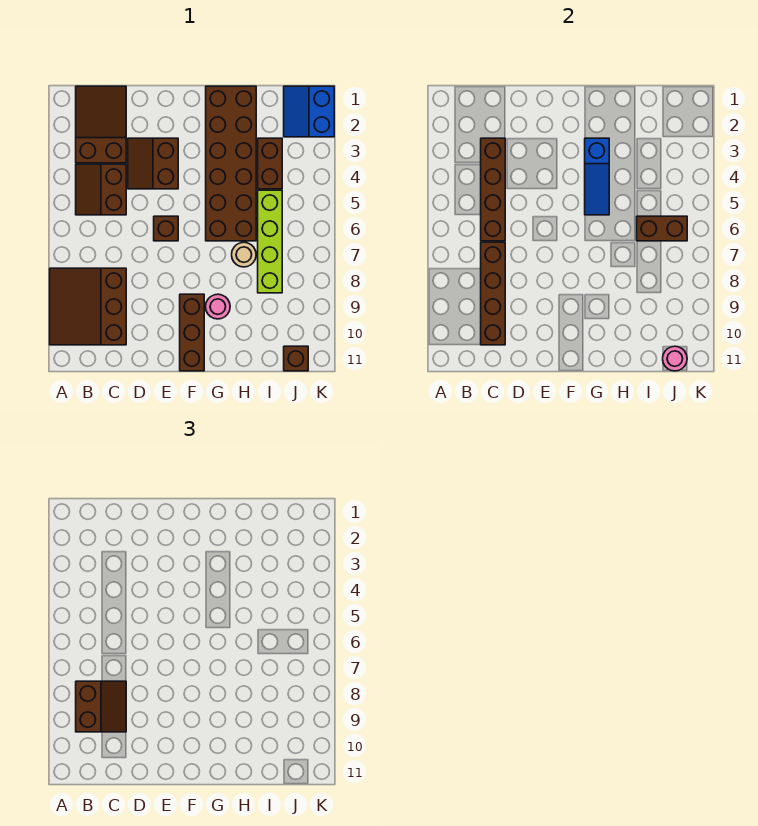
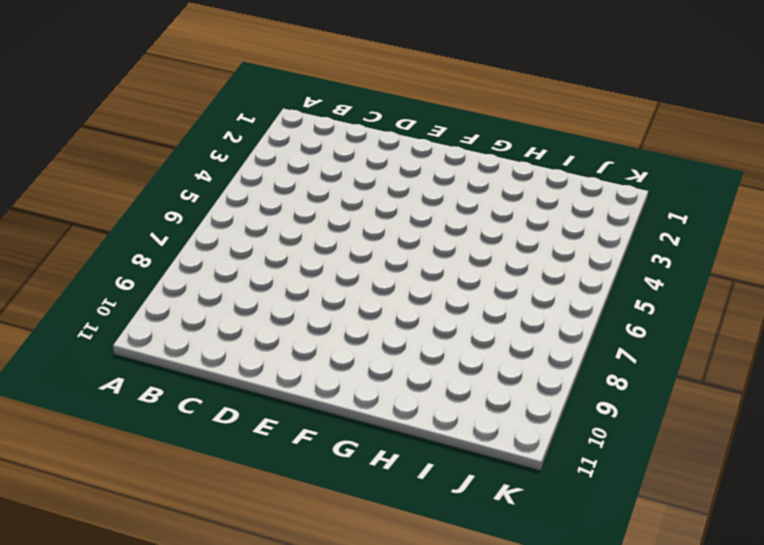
none -> brown 3x3 slope [50,268,126,345]
none -> brown 2x3 slope [76,86,126,163]
none -> brown 2x2 slope [76,164,126,215]

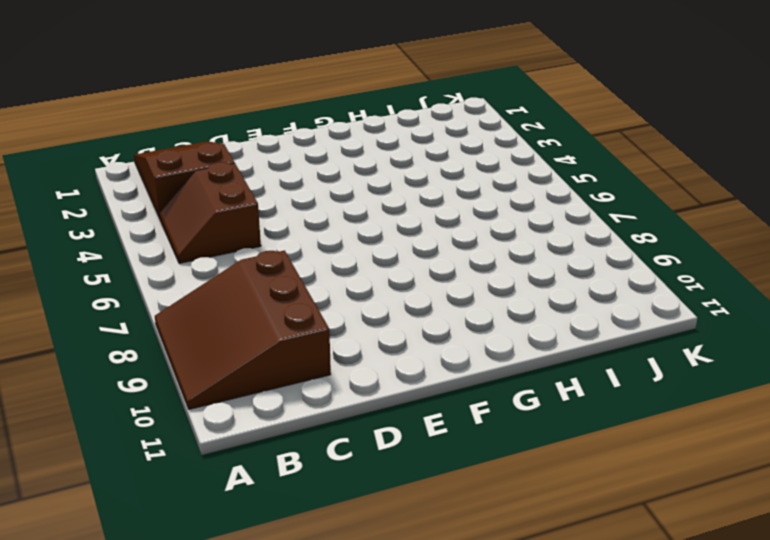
none -> brown 2x2 slope [128,138,178,189]
none -> brown 1x1 brick [154,216,178,241]
none -> brown 1x3 brick [180,294,204,371]

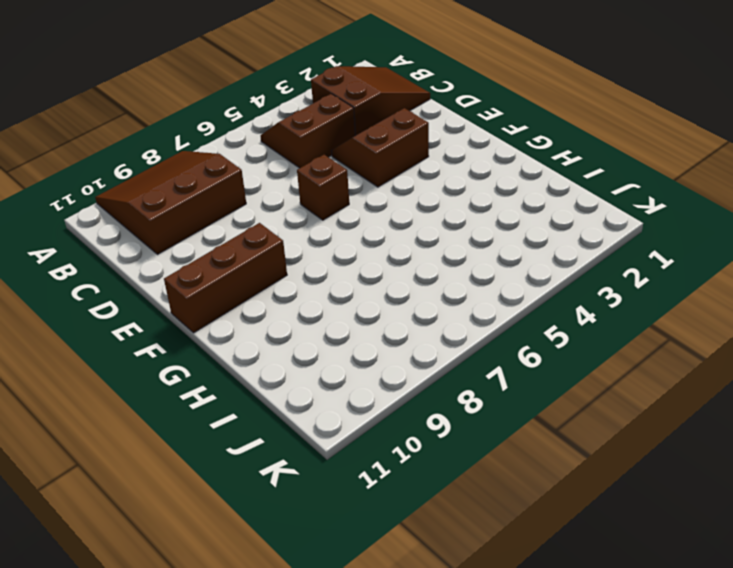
none -> brown 2x6 brick [206,86,256,241]
none -> pink 1x1 round brick [206,294,230,319]
none -> tan 1x1 round brick [232,242,256,267]

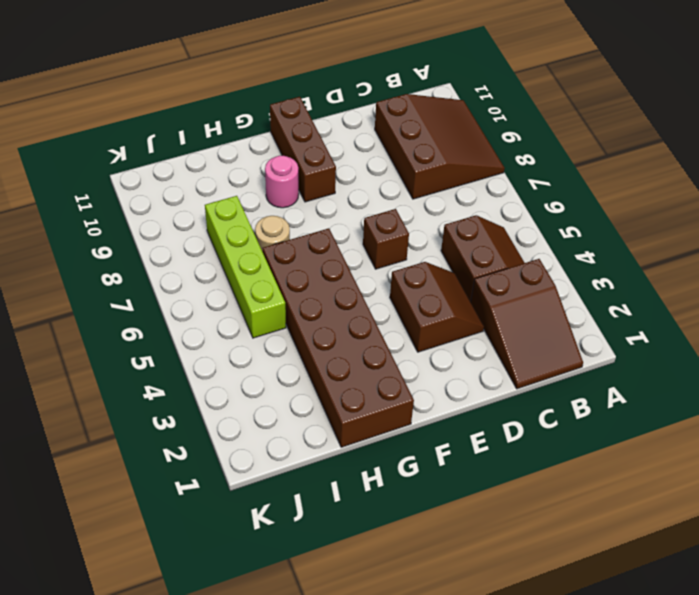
none -> brown 1x2 brick [258,138,282,189]
none -> blue 2x2 slope [284,86,334,137]
none -> brown 1x1 brick [284,346,308,371]

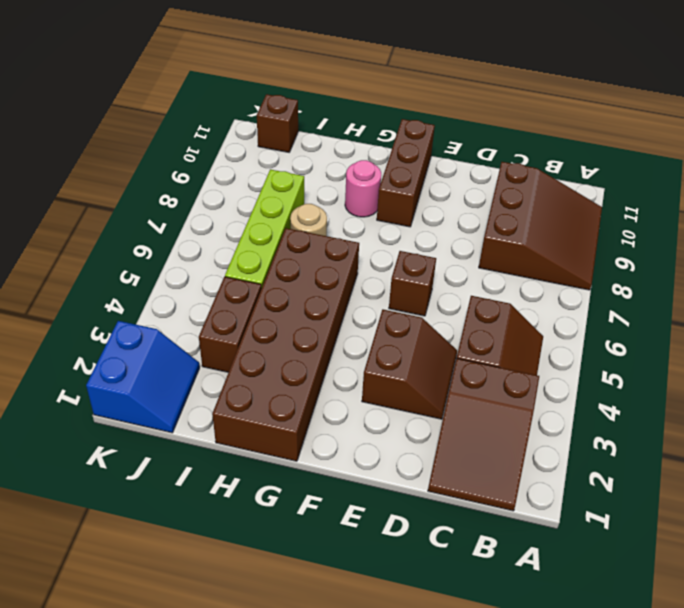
none -> brown 1x4 brick [481,138,505,241]
none -> brown 1x4 brick [481,242,505,345]
none -> blue 1x3 slope [585,138,609,215]

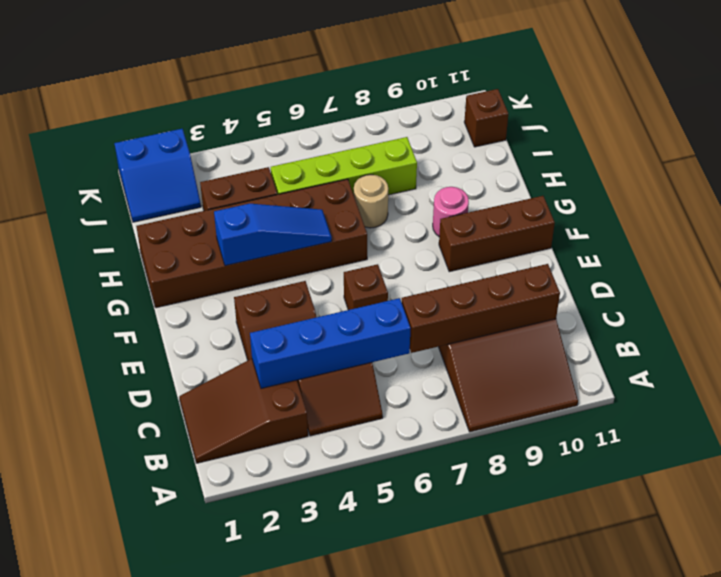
blue 1x4 brick [250,298,411,388] -> brown 1x4 brick [481,138,505,241]
none -> brown 1x2 brick [637,216,687,241]
none -> pink 1x1 round brick [663,346,687,371]
none -> brown 2x2 slope [76,681,126,732]

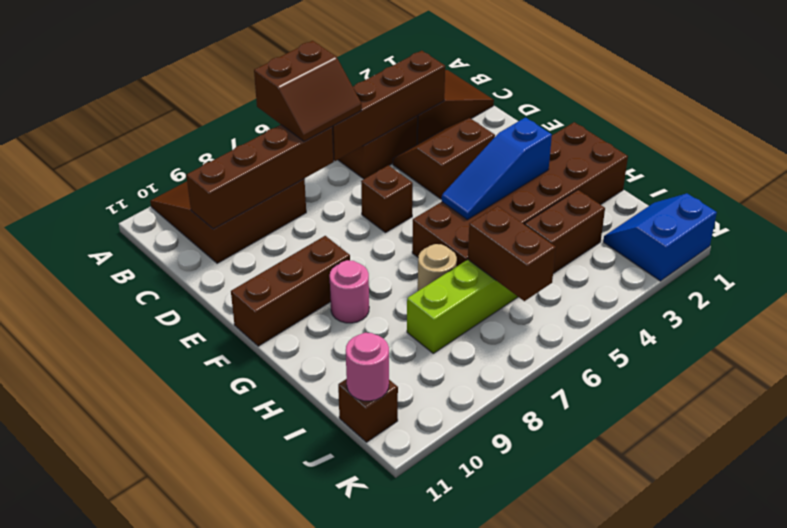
brown 2x2 slope [254,41,362,141] -> brown 2x2 slope moved to [76,681,126,732]

